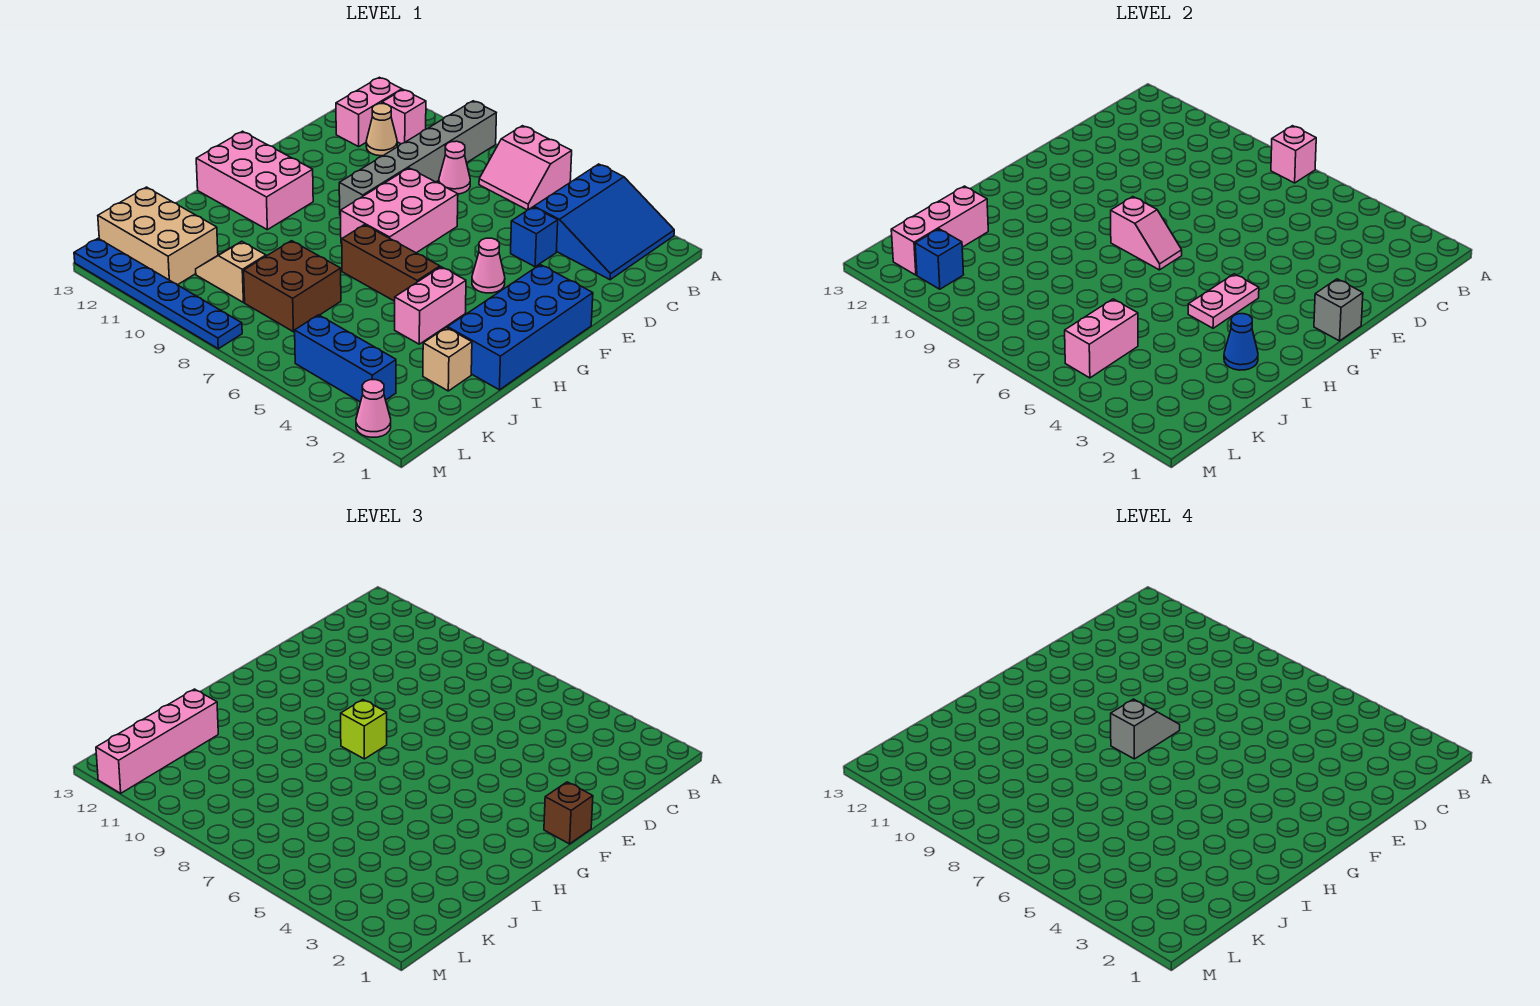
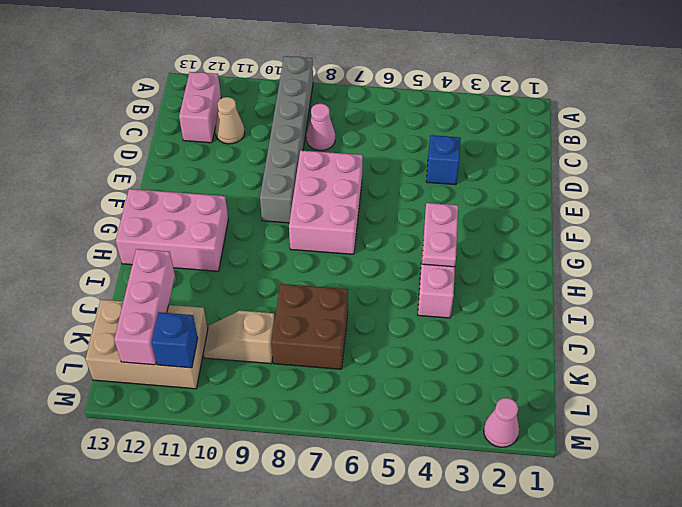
none -> blue 3x3 slope [534,164,674,280]
none -> pink 2x2 slope [479,126,572,210]
none -> pink 1x1 brick [382,90,426,144]
none -> blue 2x4 brick [447,265,593,390]

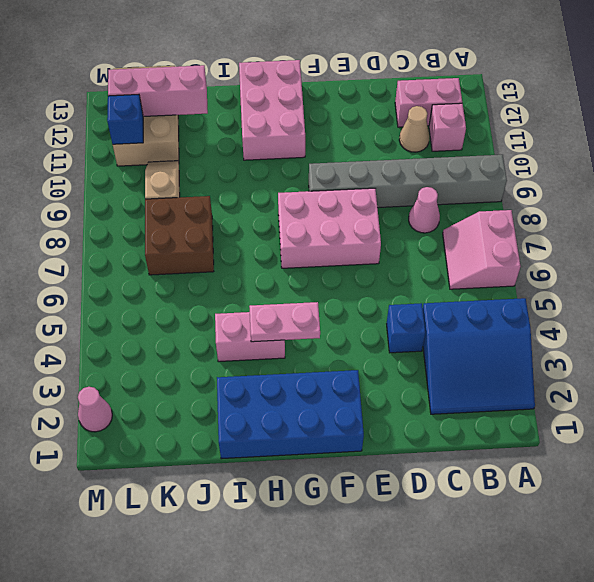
none -> pink 1x1 cone [472,238,505,293]
none -> brown 1x3 brick [342,225,440,301]
none -> tan 1x1 brick [423,328,472,391]
none -> blue 1x3 brick [295,315,396,402]

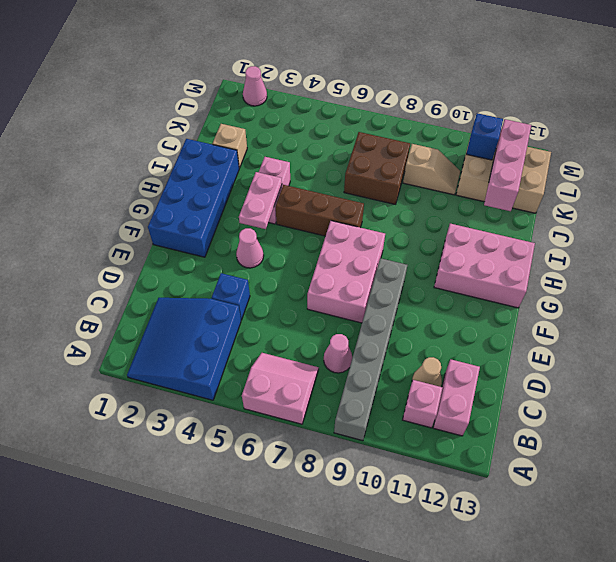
none -> blue 1x3 brick [295,315,396,402]
none -> blue 1x6 plate [74,239,242,349]
none -> pink 1x1 brick [1271,126,1316,183]
none -> grey 1x1 brick [1314,279,1363,341]

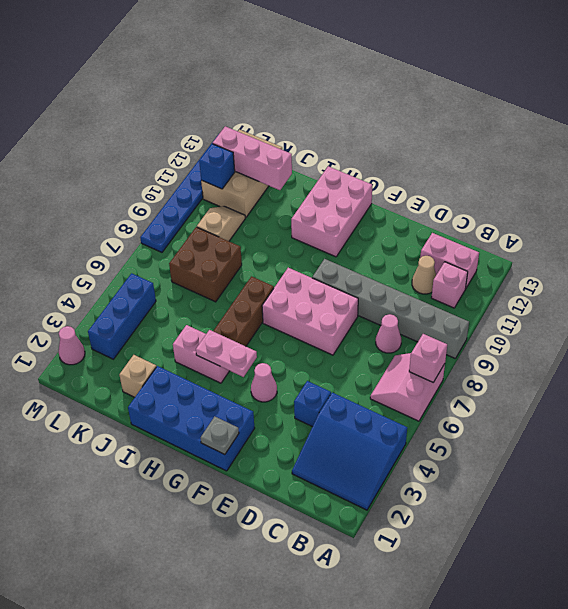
grey 1x1 plate [201,417,239,455] -> grey 1x1 brick [1314,279,1363,341]
none -> pink 1x2 slope [1111,197,1182,270]
none -> blue 1x1 cone [1224,314,1258,370]
none -> pink 1x2 brick [1065,299,1138,378]
none -> brown 1x1 brick [544,782,593,844]

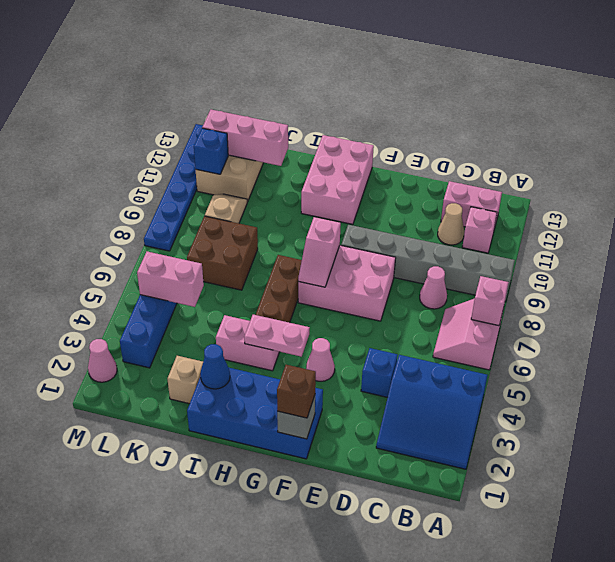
none -> lime 1x1 brick [341,700,387,759]
none -> pink 1x4 brick [96,689,218,793]
none -> grey 1x2 slope [1111,699,1180,759]

